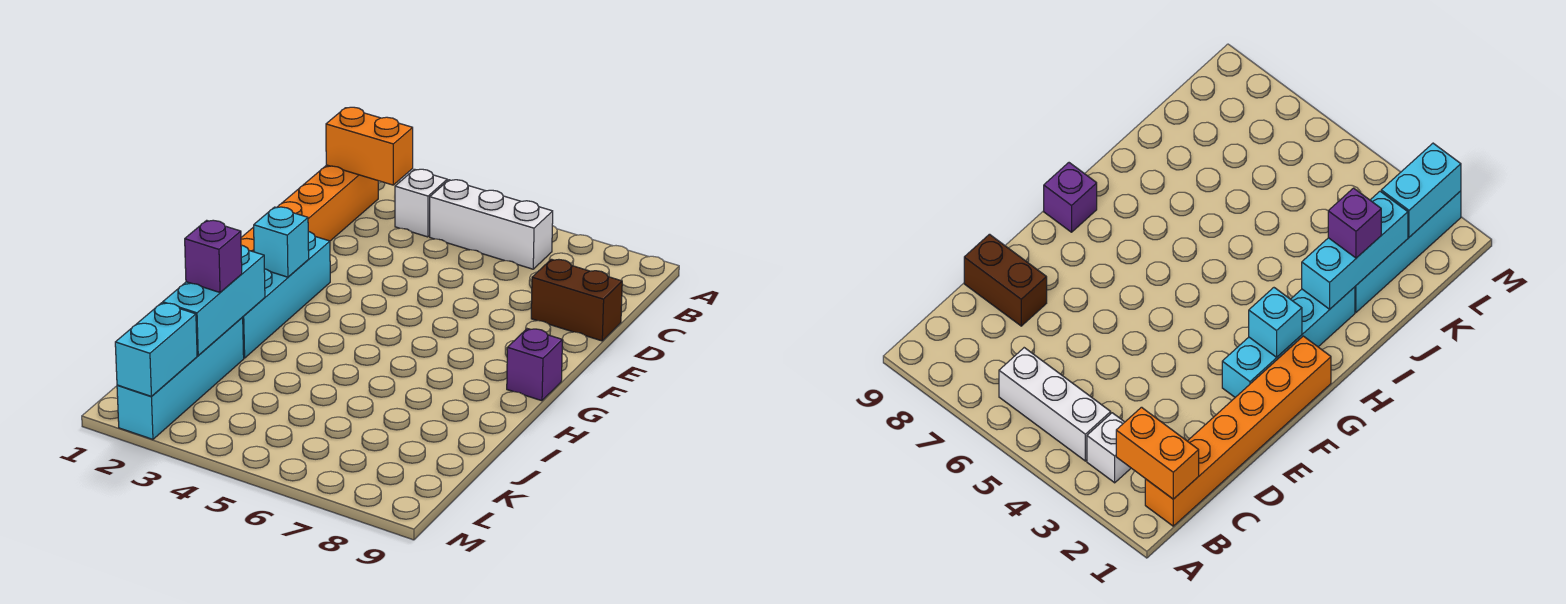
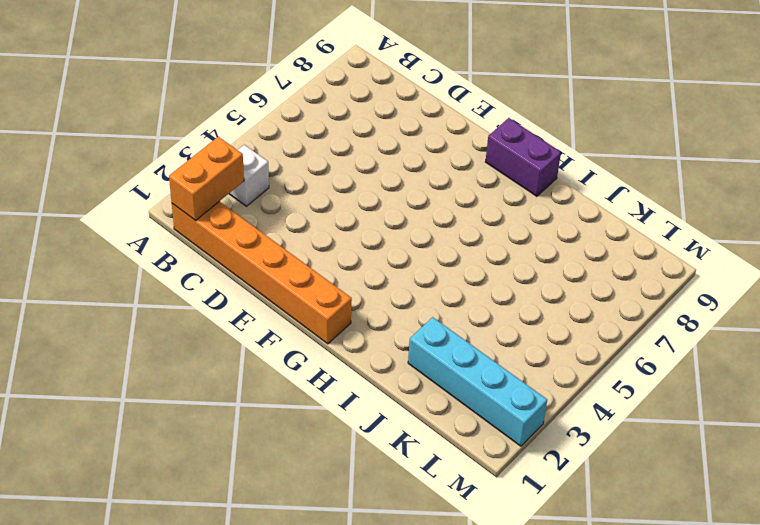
purple 1x2 brick [485,118,561,196] -> purple 1x1 brick [507,329,562,401]
none -> white 1x3 brick [430,180,553,269]
none -> brown 1x2 brick [531,259,622,341]
none -> cyan 1x4 brick [242,232,330,358]

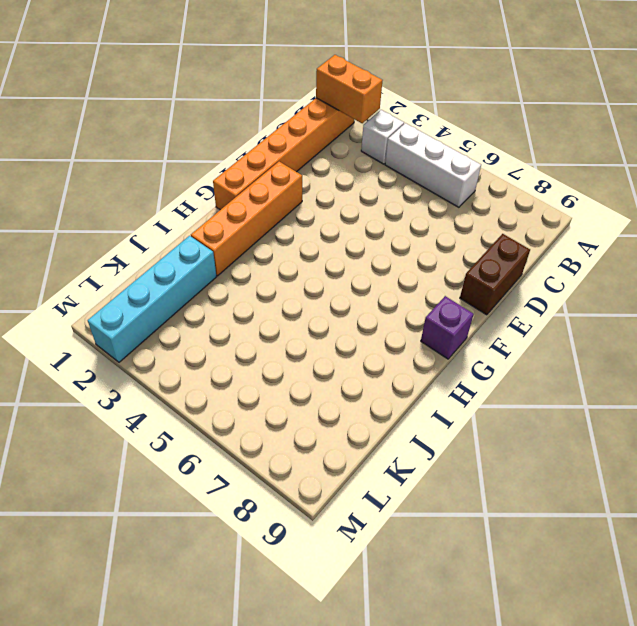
brown 1x2 brick [460,234,530,315] -> brown 1x2 brick turned to [531,259,622,341]
orange 1x4 brick [191,162,302,276] -> cyan 1x4 brick [242,232,330,358]
none -> cyan 1x1 brick [254,207,309,277]
none -> cyan 1x3 brick [163,245,265,356]
none -> cyan 1x2 brick [115,303,197,396]

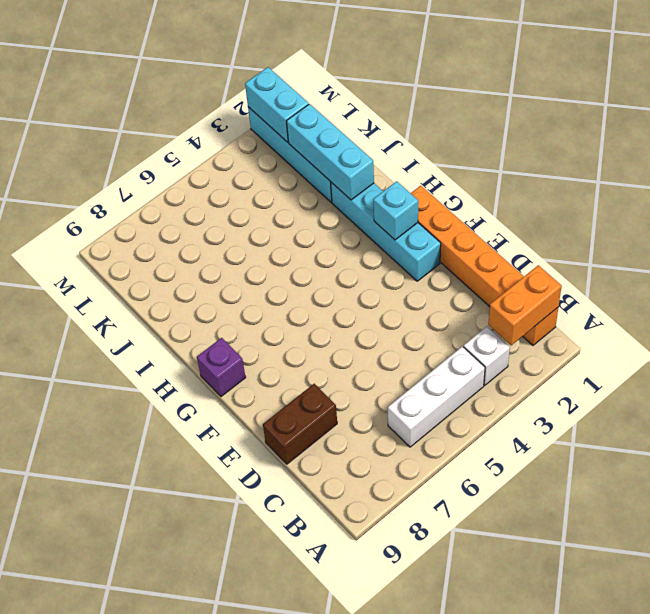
none -> purple 1x1 brick [185,220,242,292]

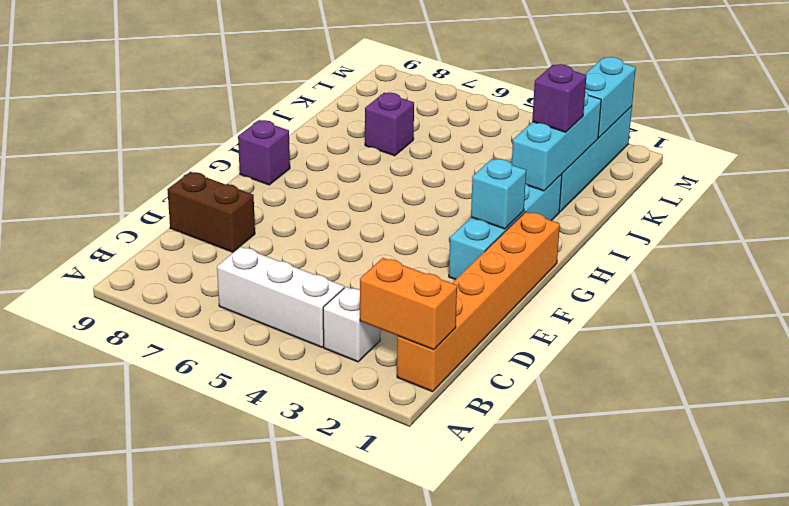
purple 1x1 brick [365,93,414,156] -> none

